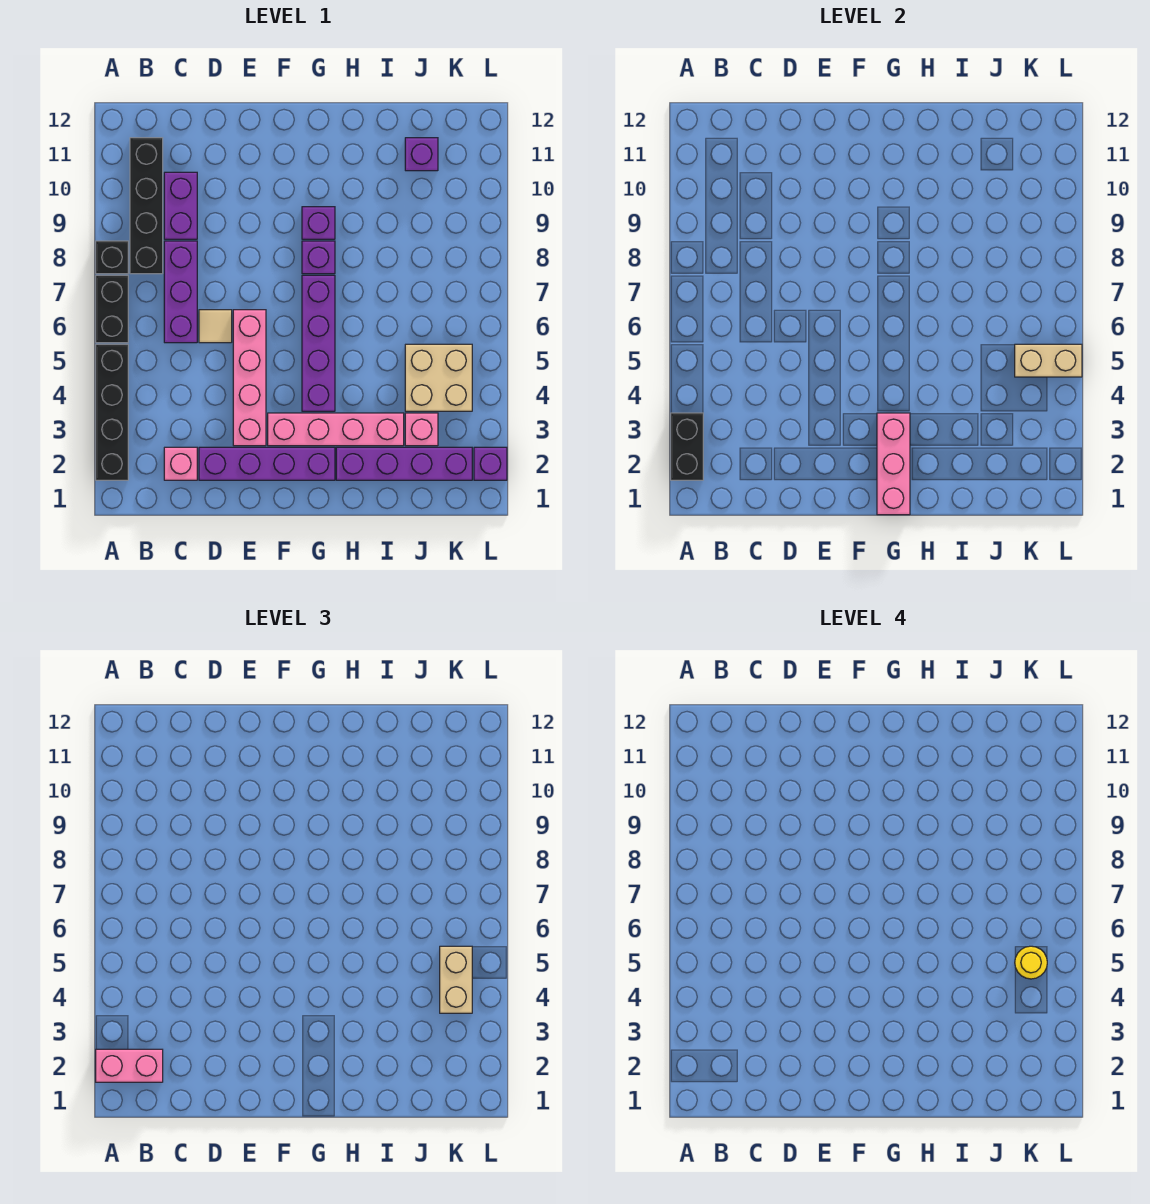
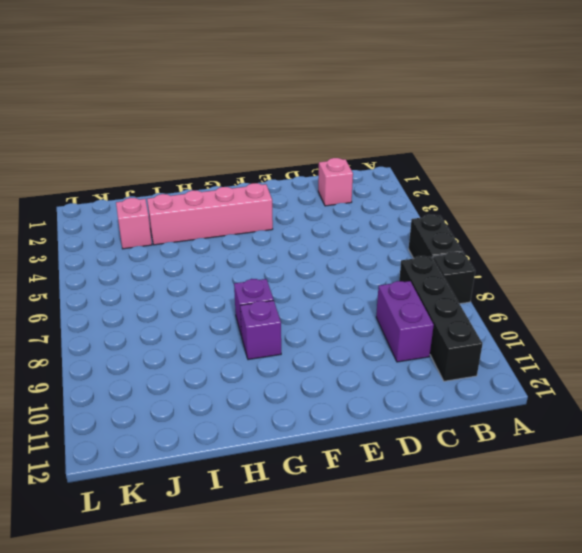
none -> black 1x4 brick [96,344,128,480]
none -> purple 1x3 brick [164,241,197,343]
none -> purple 1x4 brick [199,447,335,480]

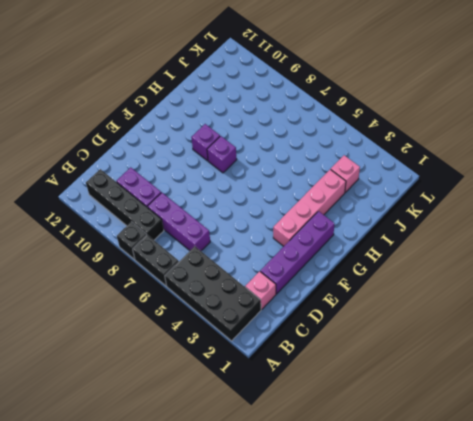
black 2x4 brick [165,246,261,341] -> black 1x4 brick [96,344,128,480]
none -> tan 1x1 tile [199,310,232,343]
none -> pink 1x4 brick [233,310,266,446]
none -> purple 1x4 brick [302,275,335,411]

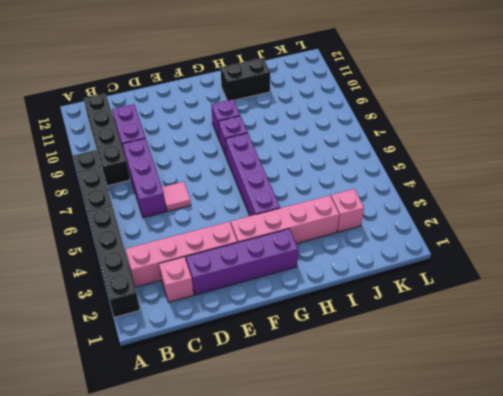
pink 1x4 brick [126,222,237,287] -> pink 1x4 brick turned to [233,310,266,446]
pink 1x1 tile [162,182,191,211] -> tan 1x1 tile [199,310,232,343]
black 1x2 brick [221,58,270,101] -> black 1x2 brick turned to [671,413,703,480]
none -> purple 1x4 brick [336,447,472,480]
none -> tan 2x2 brick [405,344,472,411]
none -> purple 1x1 brick [405,138,438,171]

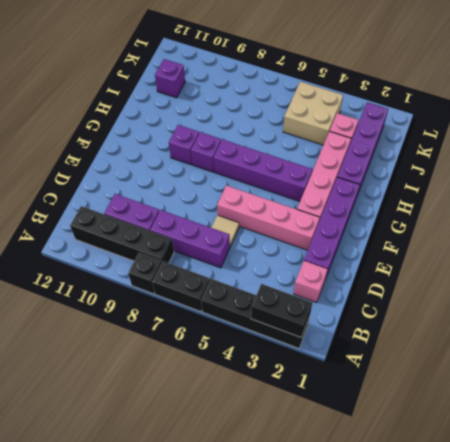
none -> purple 1x1 brick [474,447,507,480]
none -> pink 1x3 brick [877,413,910,515]
none -> tan 1x2 brick [1015,344,1082,377]

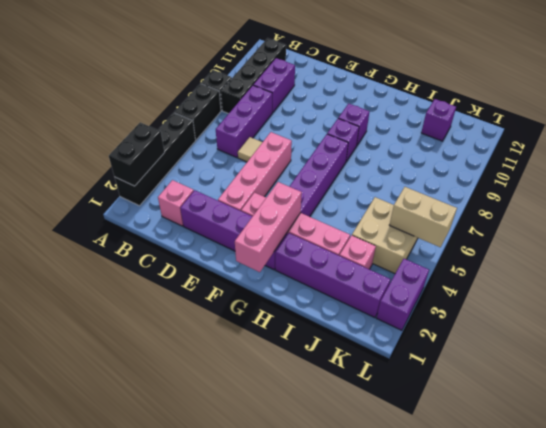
purple 1x2 brick [377,259,429,330] -> purple 1x1 brick [474,447,507,480]
none -> pink 1x2 brick [96,1049,163,1082]
none -> tan 1x2 brick [440,946,472,1013]
none -> yellow 1x1 round brick [1015,946,1047,979]

